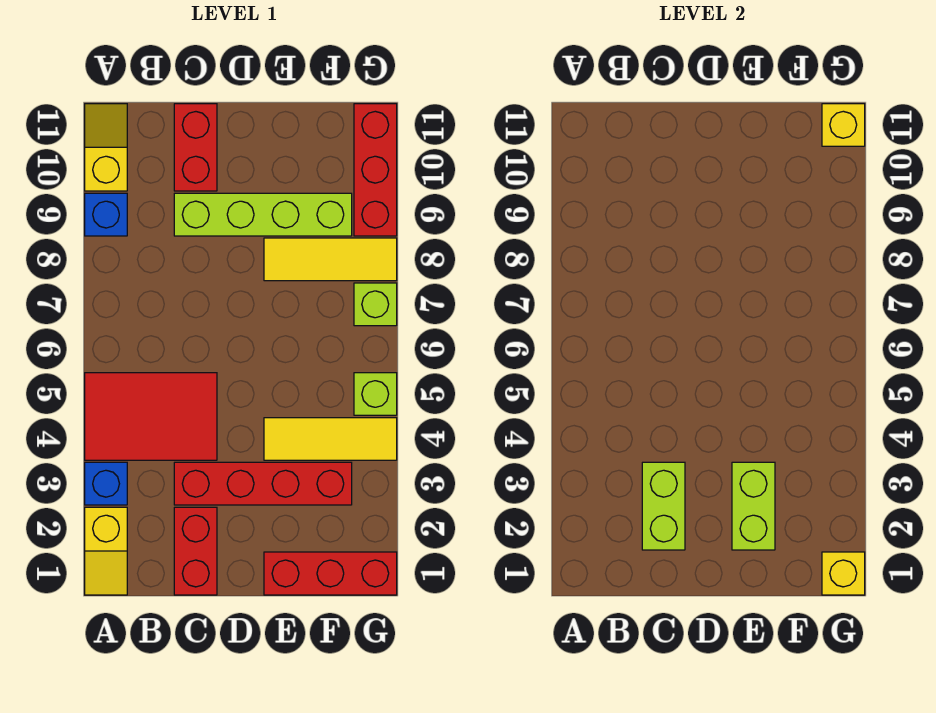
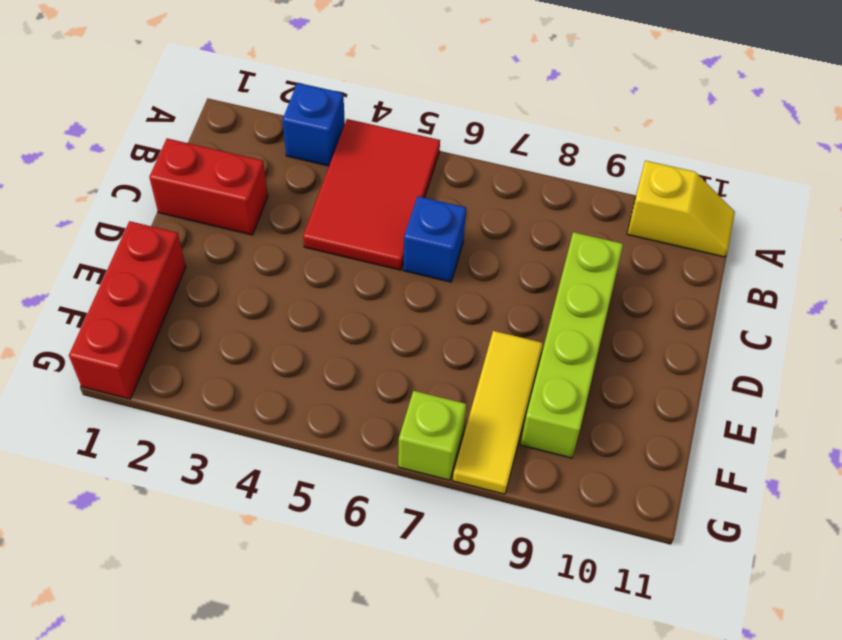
blue 1x1 brick [403,196,466,282] -> blue 1x1 brick moved to [85,193,127,236]
none -> yellow 1x2 slope [85,507,127,595]
none -> red 1x4 brick [174,462,352,505]
none -> red 1x2 brick [174,104,217,191]

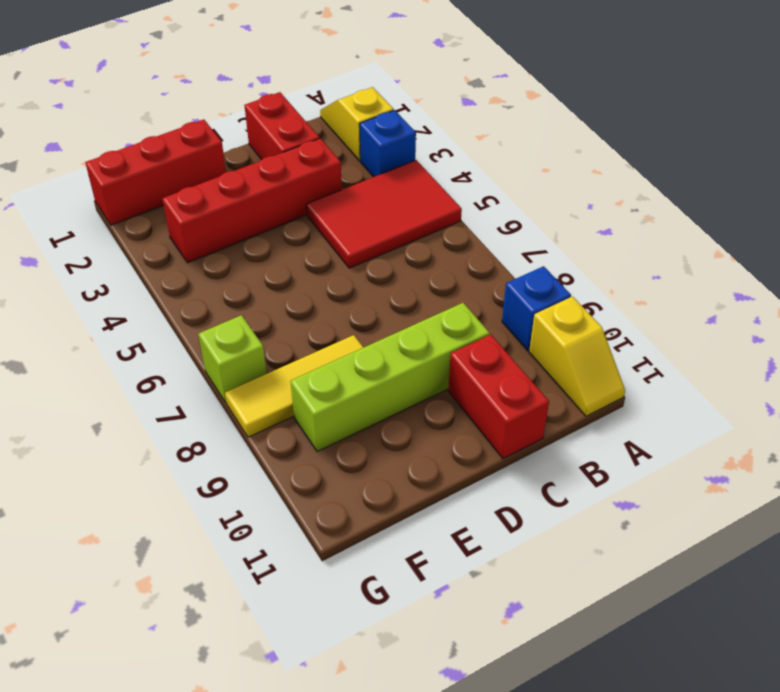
none -> yellow 1x3 tile [264,418,397,460]
none -> lime 1x1 brick [354,373,397,415]
none -> red 1x3 brick [354,104,397,236]

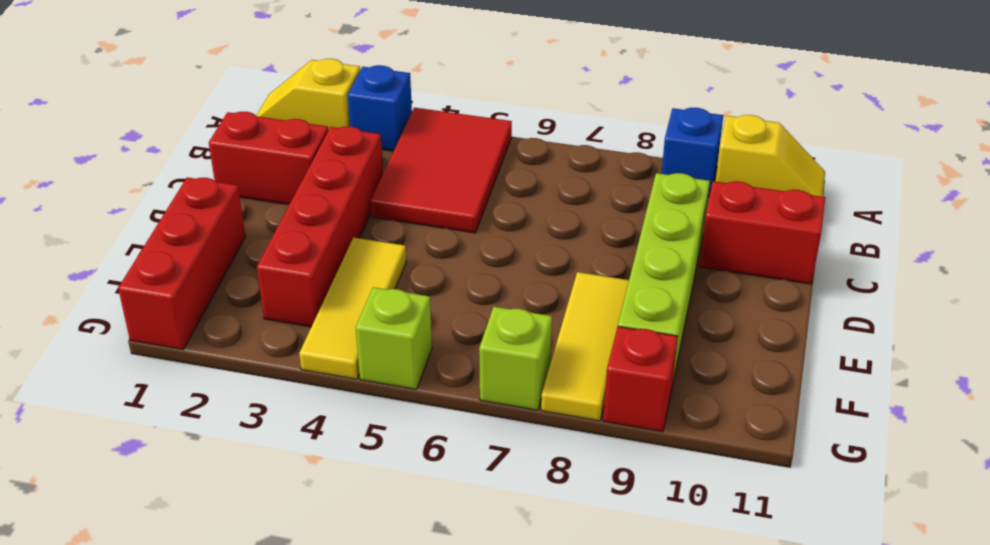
red 1x1 brick [603,327,678,432] -> red 1x3 brick [354,104,397,236]
none -> lime 1x2 brick [642,462,685,550]
none -> lime 1x2 brick [732,462,775,550]
none -> yellow 1x1 brick [822,552,865,595]

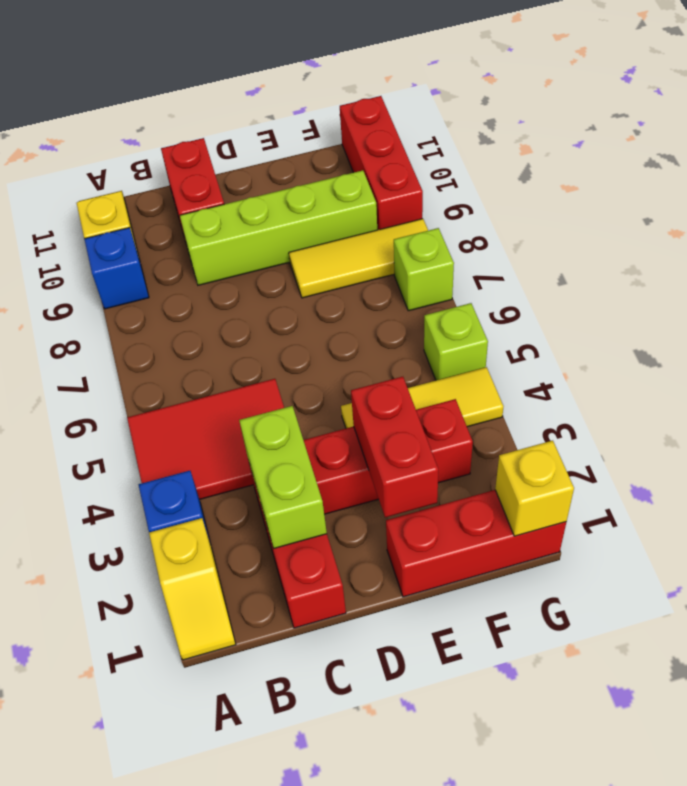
red 1x2 brick [351,377,438,517] -> lime 1x2 brick [732,462,775,550]
none -> yellow 1x1 brick [822,104,865,146]

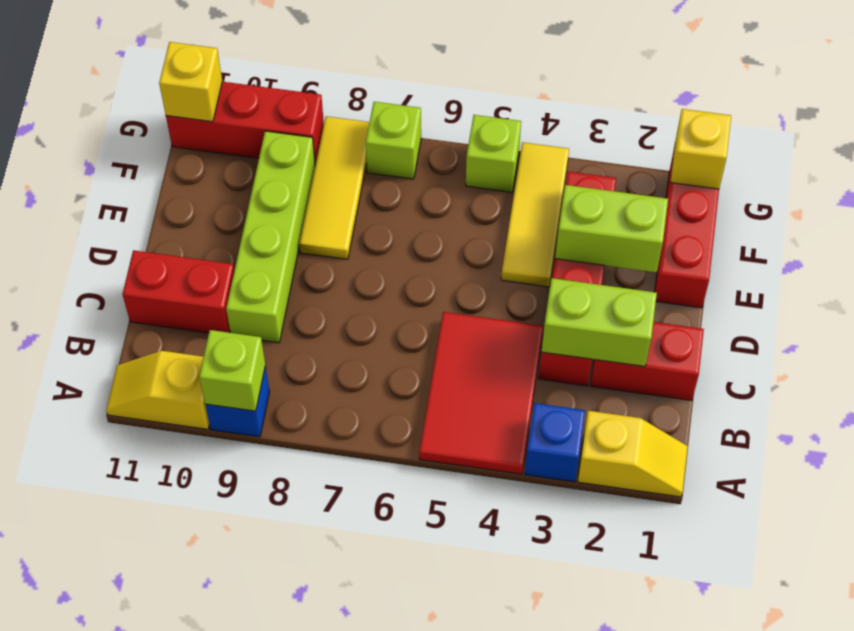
lime 1x1 brick [199,330,265,411] -> none

